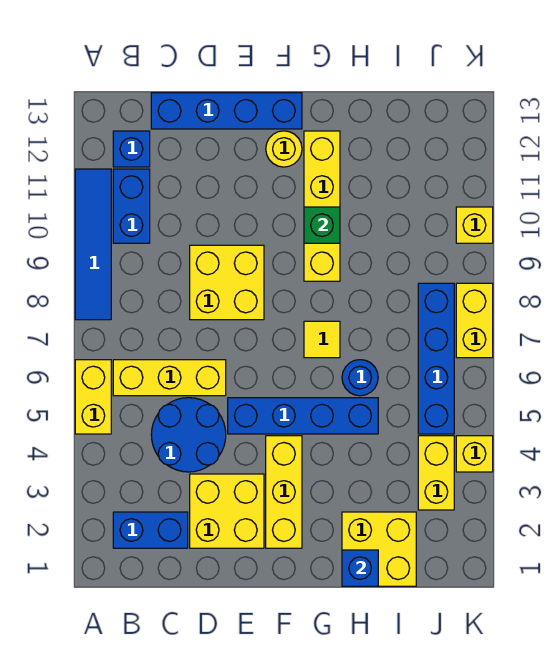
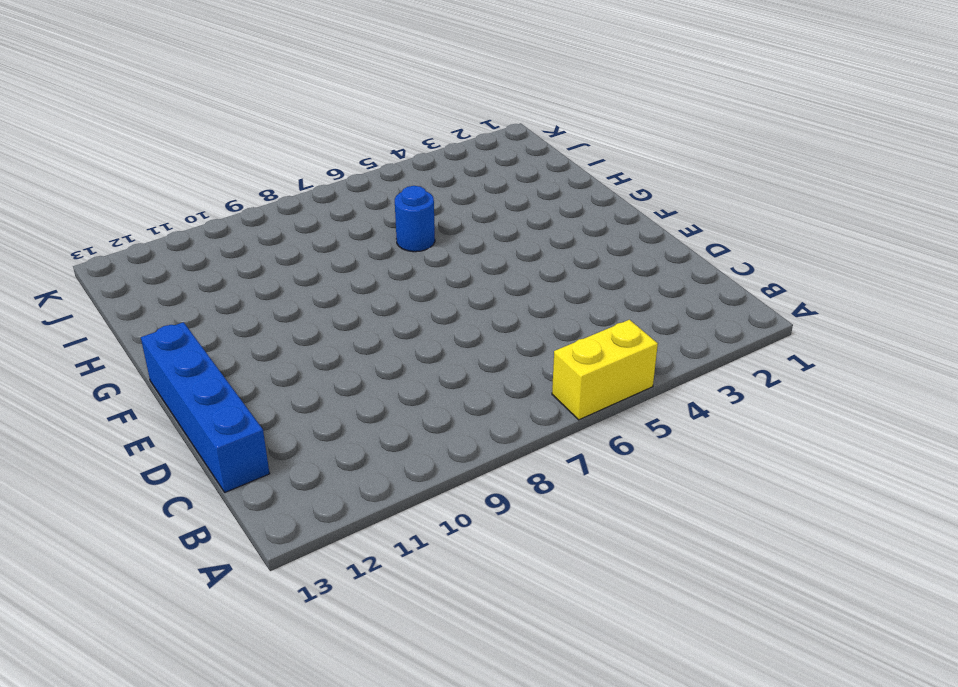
none -> blue 1x4 tile [75,169,111,320]
none -> blue 1x2 brick [113,512,188,548]
none -> yellow 1x3 brick [113,360,226,396]

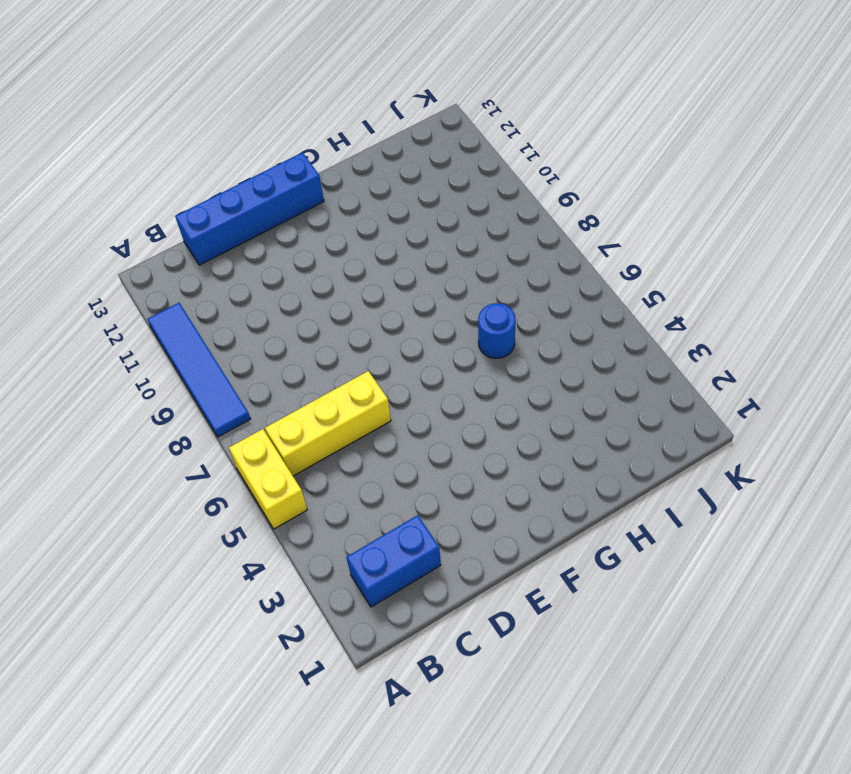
none -> blue 1x2 brick [113,169,150,243]
none -> blue 1x1 brick [113,131,150,167]
none -> blue 2x2 round brick [151,398,226,472]

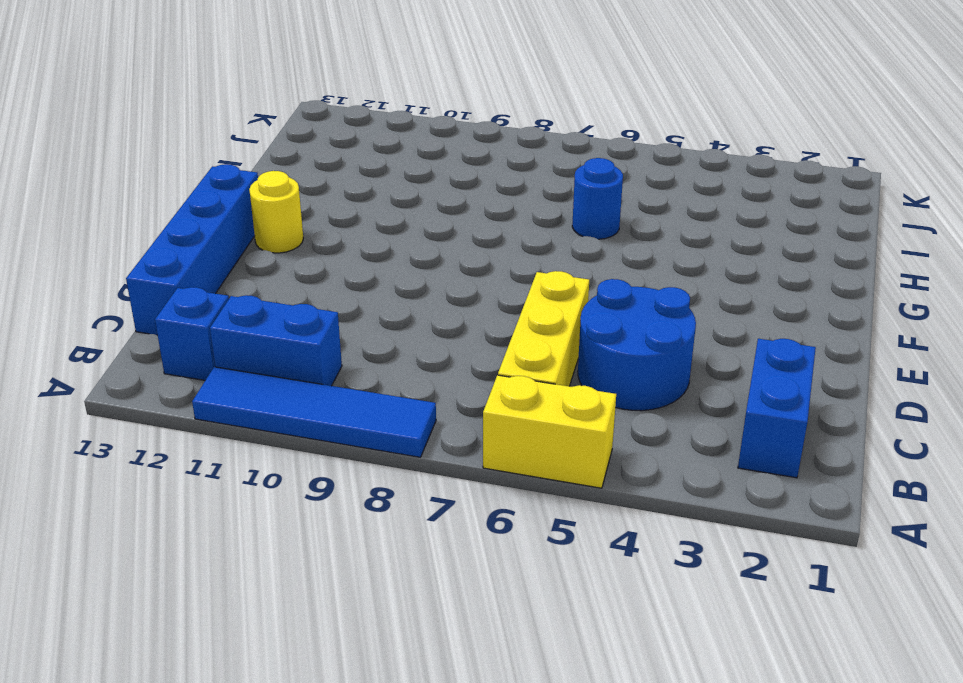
none -> yellow 2x2 brick [190,474,264,548]
none -> yellow 2x2 brick [190,245,264,320]
none -> blue 1x4 brick [228,398,378,434]

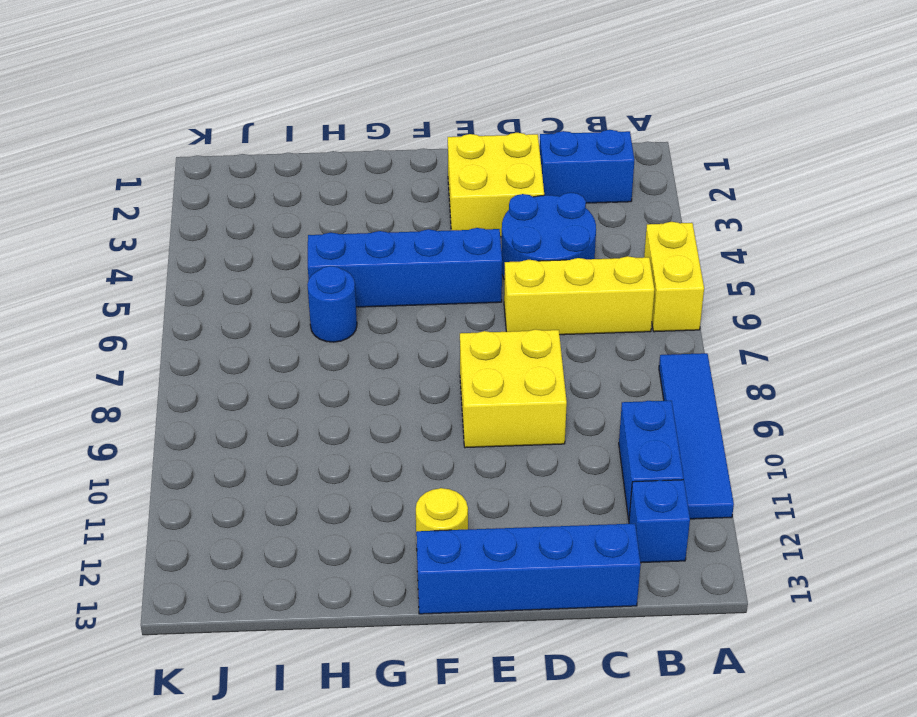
none -> yellow 1x3 brick [266,436,302,548]
none -> yellow 1x1 tile [304,321,340,358]
none -> yellow 1x4 brick [304,131,340,281]

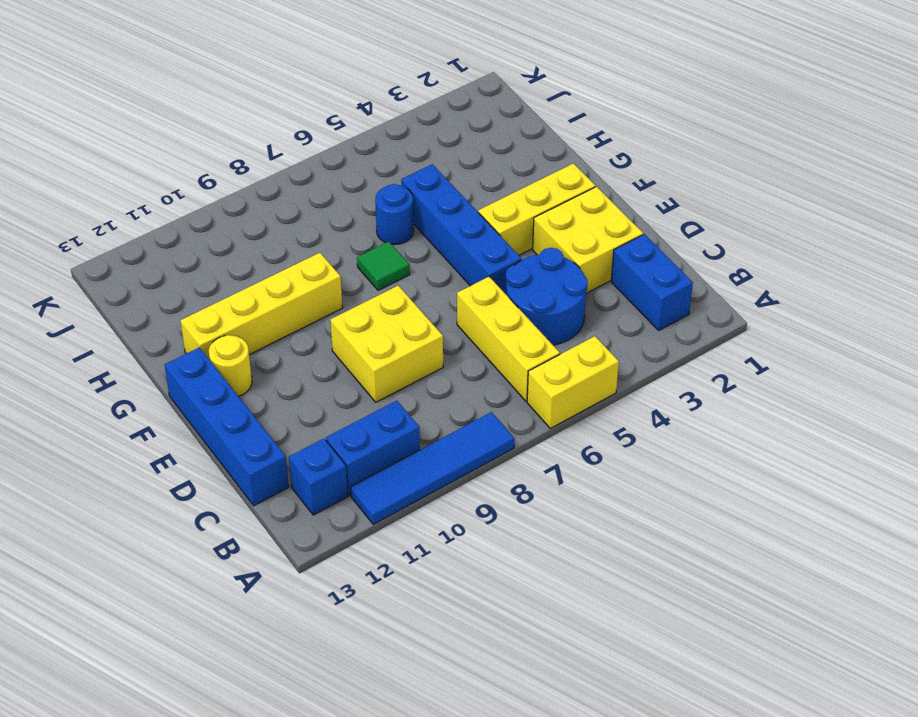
green 1x1 tile [357,242,410,290] -> yellow 1x1 tile [304,321,340,358]
none -> yellow 2x2 brick [342,512,416,586]
none -> yellow 1x2 brick [418,436,454,510]
none -> blue 1x4 brick [418,283,454,434]

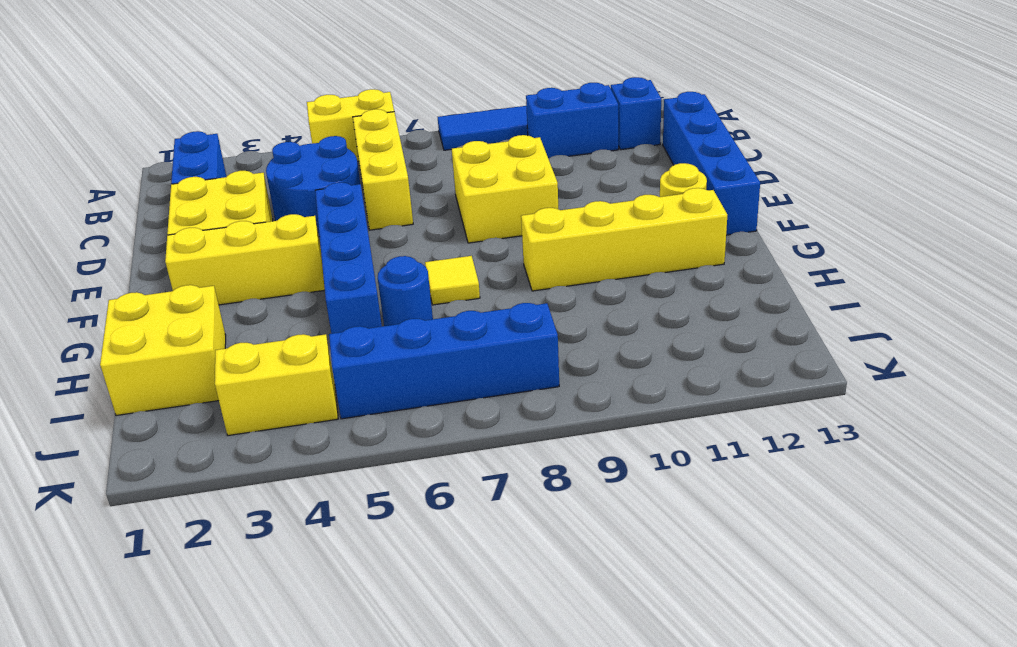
none -> yellow 1x1 brick [456,436,493,472]
none -> yellow 1x2 brick [456,283,493,358]
none -> yellow 1x1 brick [456,207,493,243]

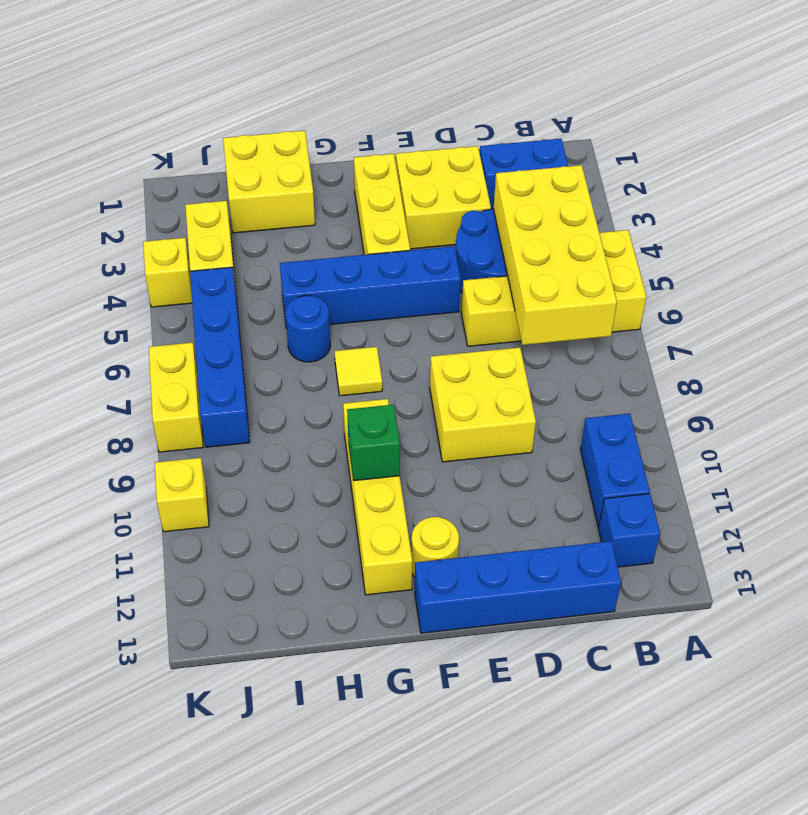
yellow 2x4 brick [493,165,617,345] -> none
none -> blue 1x4 tile [75,169,111,320]
none -> blue 1x1 brick [342,550,378,586]

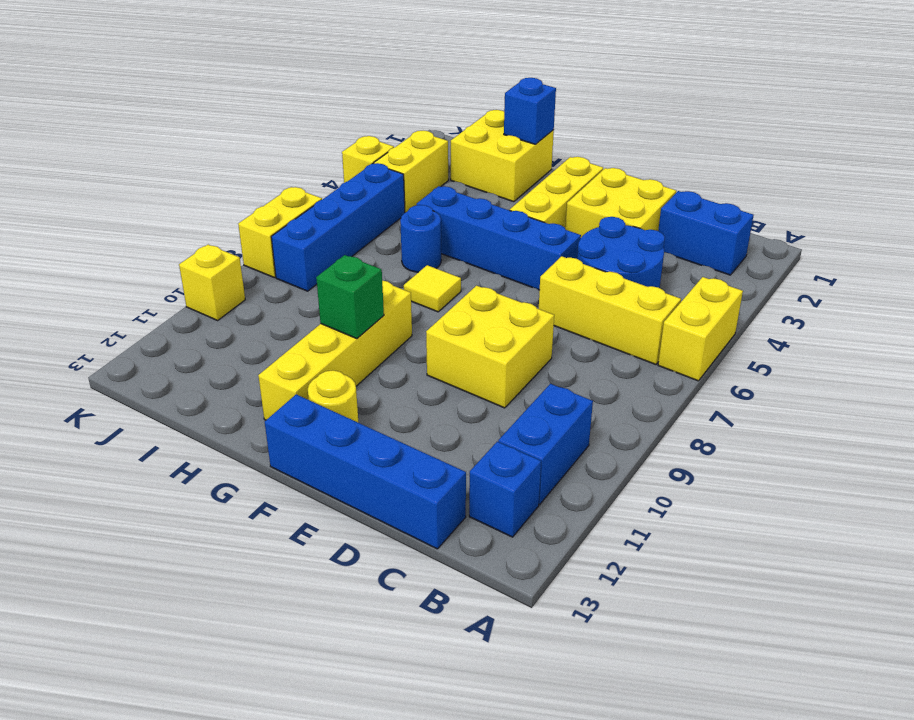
none -> blue 1x4 tile [75,169,111,320]

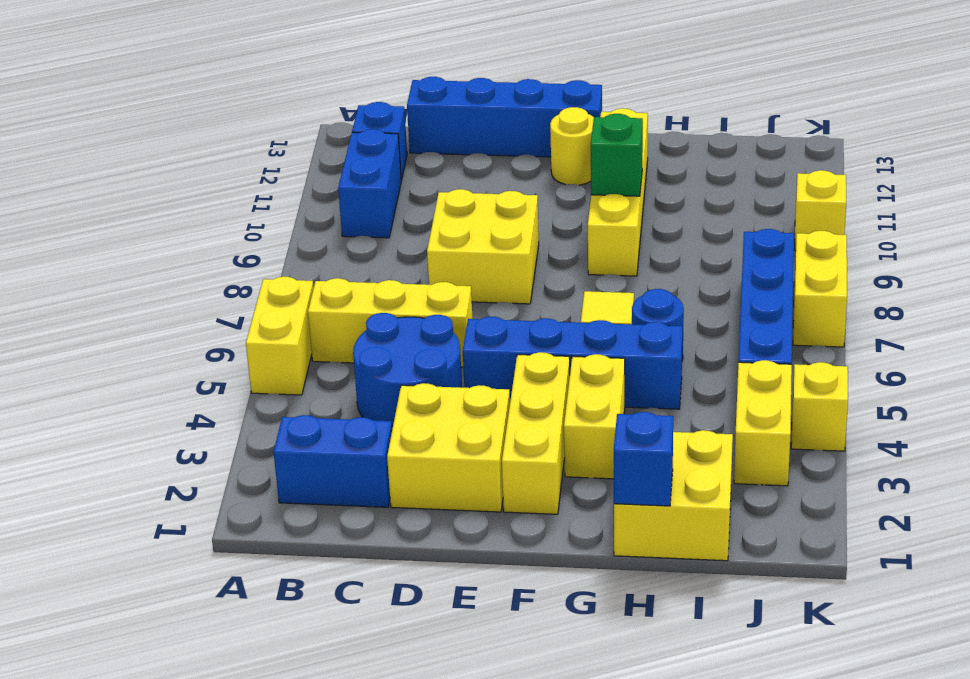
yellow 1x2 brick [564,354,625,479] -> none
none -> blue 1x4 tile [75,169,111,320]

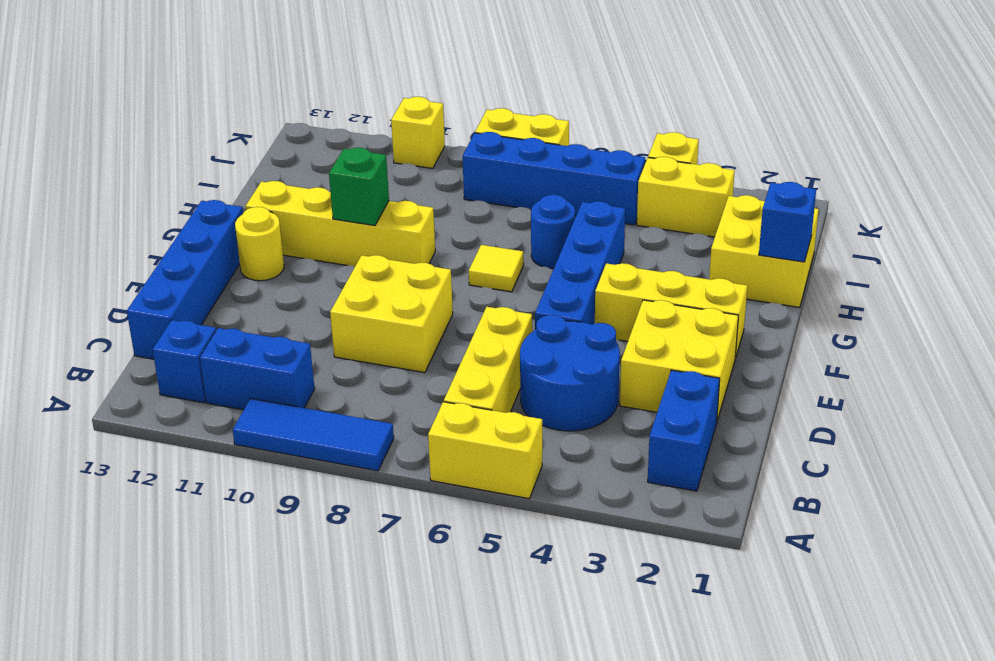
blue 1x3 tile [233,398,394,471] -> blue 1x4 tile [75,169,111,320]

